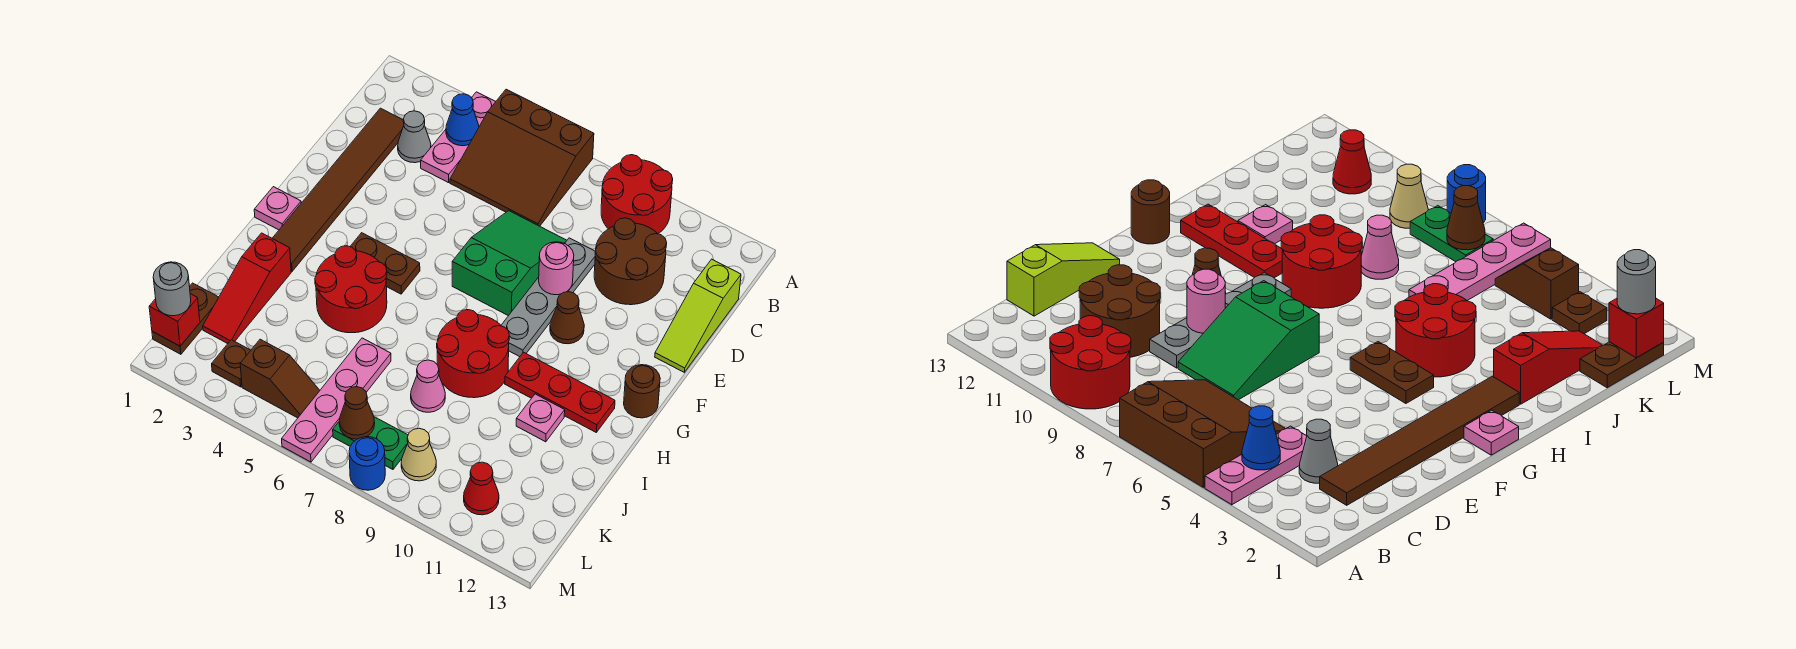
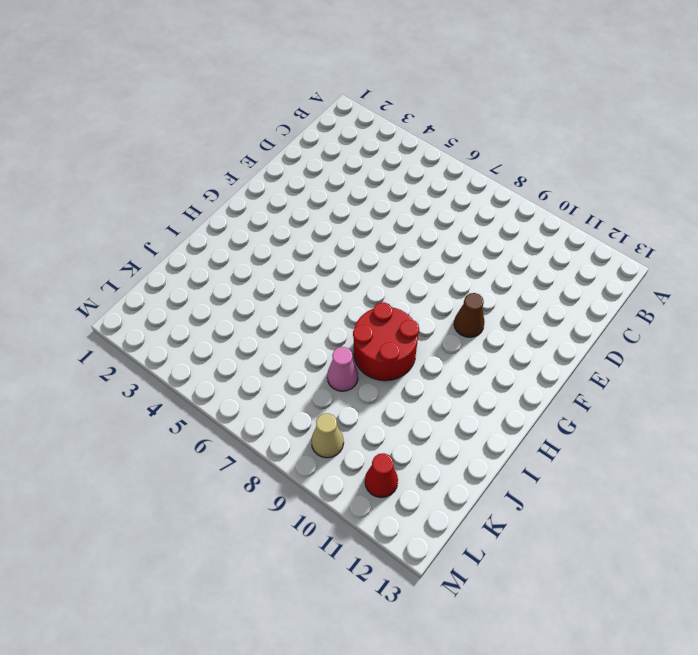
none -> pink 1x3 plate [421,92,496,183]
none -> brown 3x3 slope [450,89,594,226]
none -> red 2x2 round brick [601,155,673,234]
none -> brown 1x6 tile [272,108,404,271]

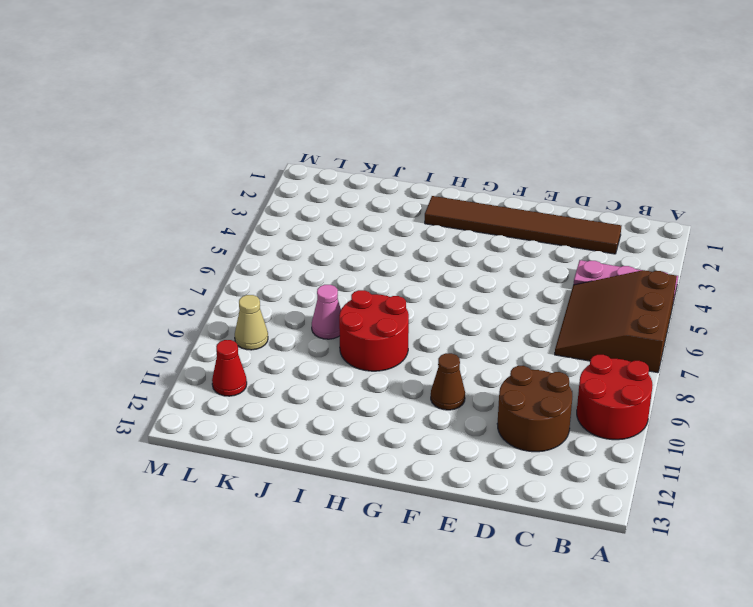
none -> grey 1x1 cone [398,111,431,163]
none -> lime 1x3 slope [655,259,741,372]
none -> green 2x3 slope [452,211,567,316]
none -> grey 1x4 plate [501,238,595,357]

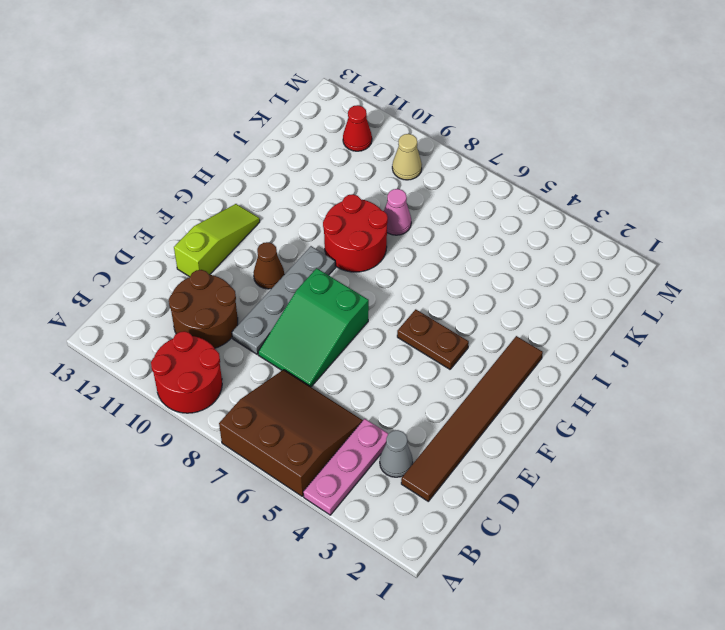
lime 1x3 slope [174,204,260,277] -> lime 1x3 slope moved to [655,259,741,372]
none -> pink 1x1 plate [254,187,301,230]
none -> brown 1x1 round brick [624,365,660,418]
none -> red 2x2 round brick [315,246,387,333]
none -> red 1x3 plate [505,352,615,432]

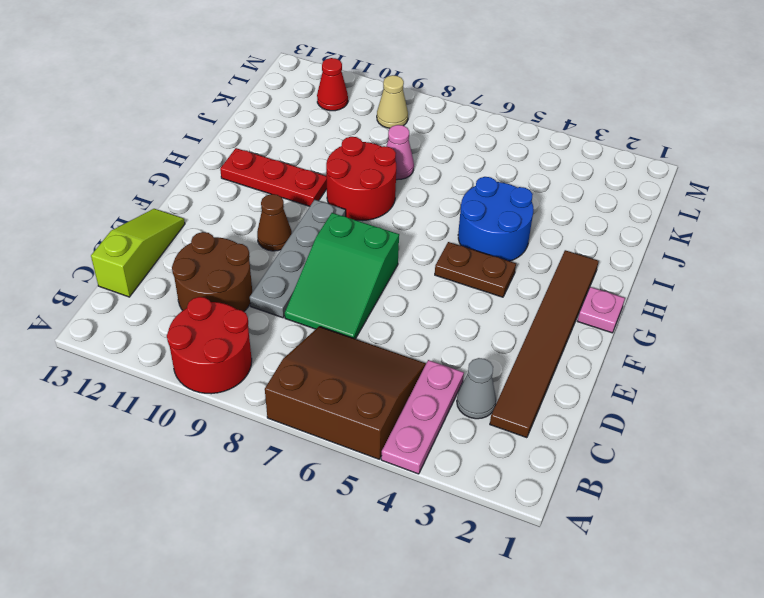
blue 2x2 round brick [458,177,534,261] -> red 2x2 round brick [315,246,387,333]
none -> brown 1x1 round brick [624,365,660,418]
none -> red 1x3 slope [203,233,291,344]
none -> pink 1x1 plate [516,394,565,442]
none -> pink 1x4 plate [282,338,391,462]

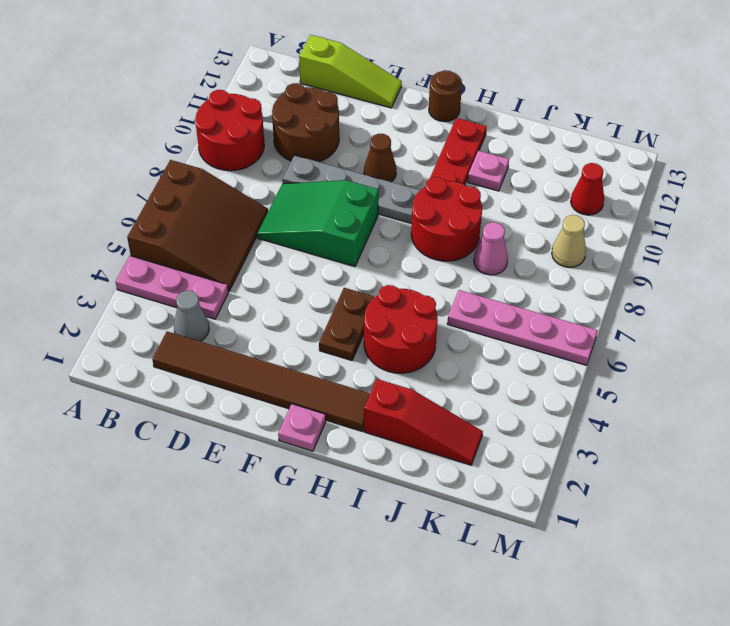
none -> brown 1x2 plate [152,283,219,354]
none -> brown 1x1 plate [212,340,251,387]
none -> brown 1x2 slope [240,339,320,418]
none -> green 1x2 plate [333,417,408,469]

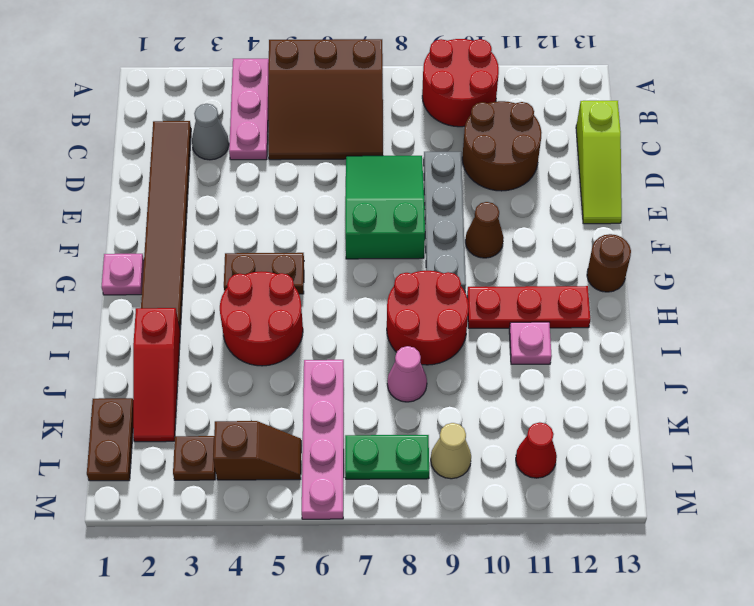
none -> blue 1x1 round brick [349,437,385,490]
none -> blue 1x1 cone [446,94,479,146]
none -> pink 1x1 round brick [539,242,574,295]
none -> red 1x1 brick [149,294,200,346]

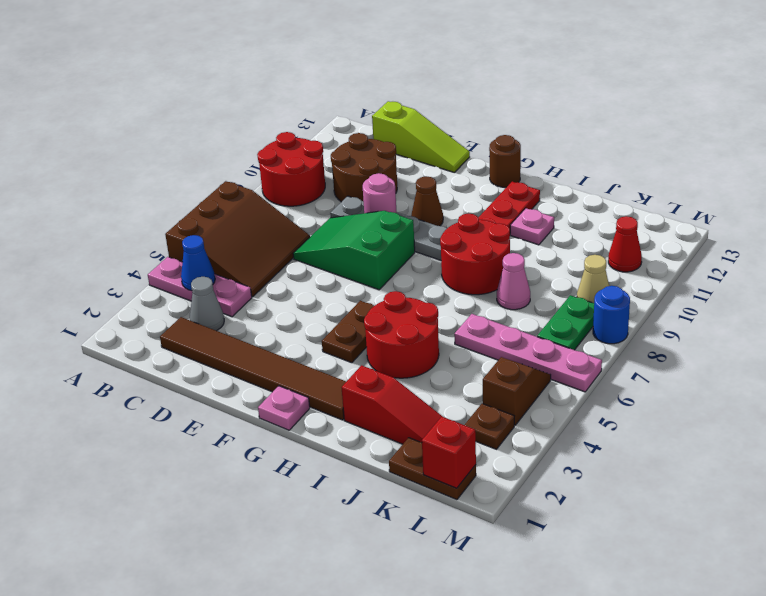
none -> brown 1x1 cone [339,387,375,439]
none -> grey 1x1 round brick [153,262,191,316]

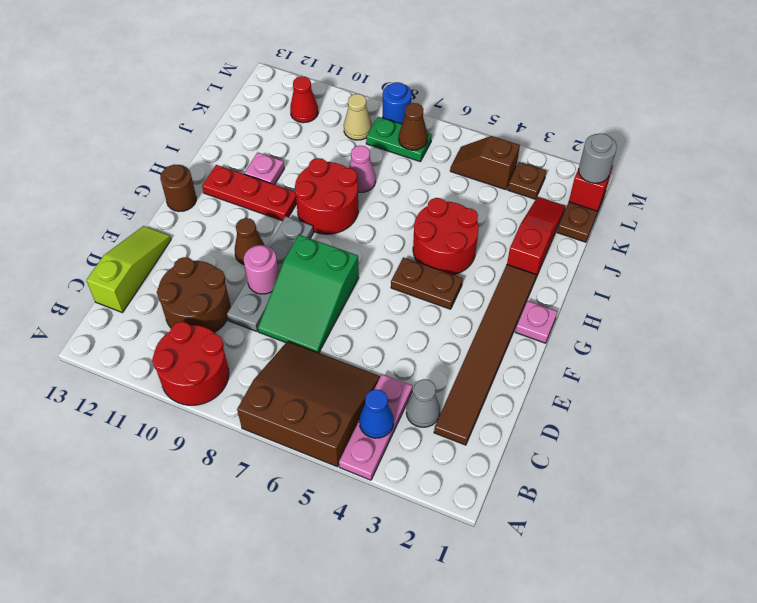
none -> pink 1x4 plate [282,338,391,462]

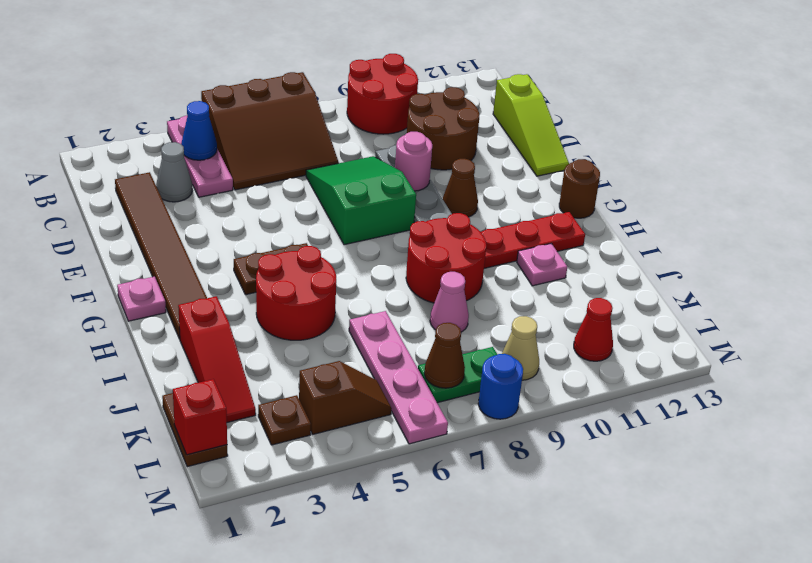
none -> grey 1x1 round brick [153,262,191,316]

